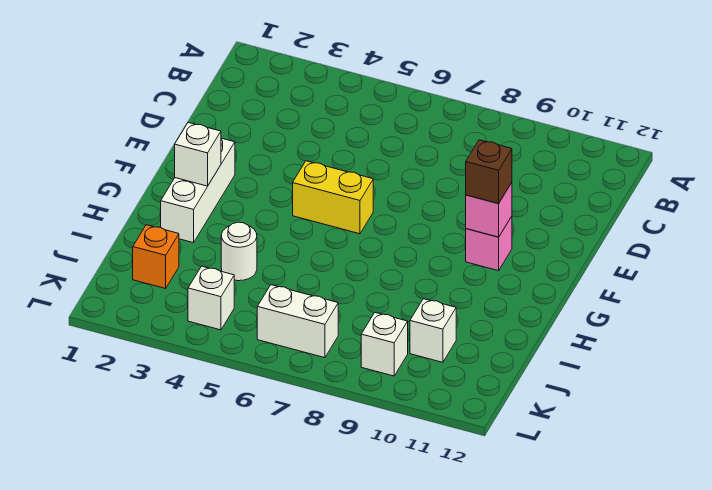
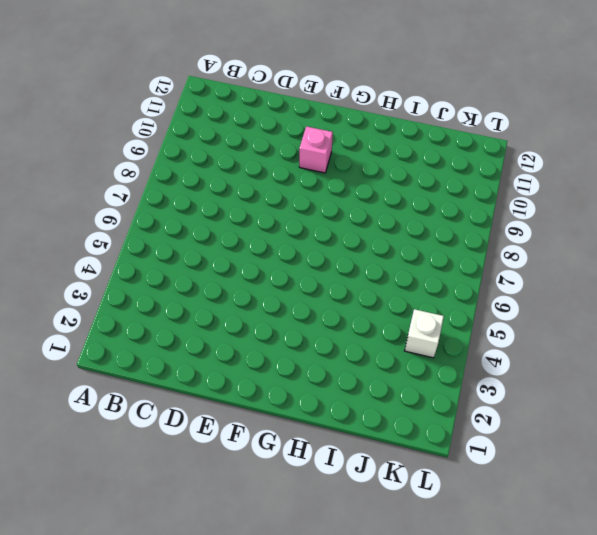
none -> white 1x3 brick [161,138,235,243]
none -> yellow 1x2 brick [293,161,373,234]
none -> white 1x1 round brick [221,222,257,281]

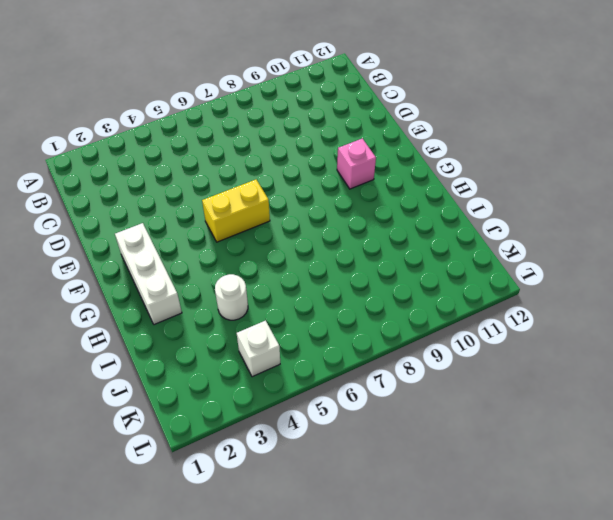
none -> orange 1x1 brick [133,225,179,288]
none -> white 1x1 brick [410,299,456,362]
none -> white 1x2 brick [257,285,338,358]

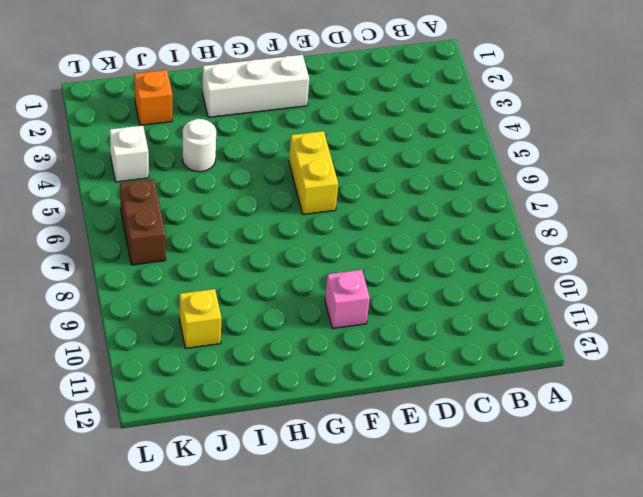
yellow 1x1 brick [180,289,221,348] -> white 1x1 brick [410,299,456,362]
brown 1x2 brick [120,179,166,265] -> white 1x2 brick [257,285,338,358]
none -> white 1x1 brick [361,313,408,376]
none -> pink 1x1 brick [466,183,512,237]
none -> white 1x1 brick [175,123,221,186]

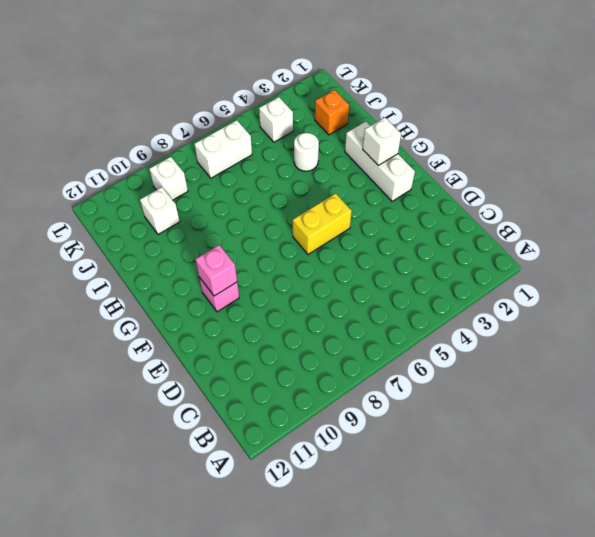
none -> brown 1x1 brick [466,140,512,204]

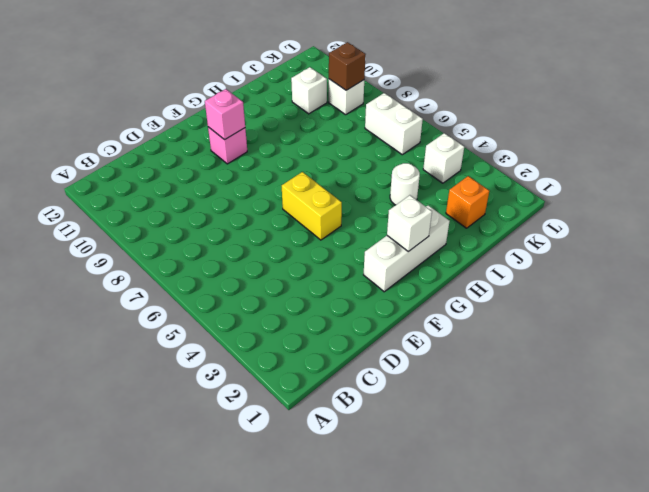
brown 1x1 brick [329,42,366,90] -> brown 1x1 brick moved to [466,140,512,204]

